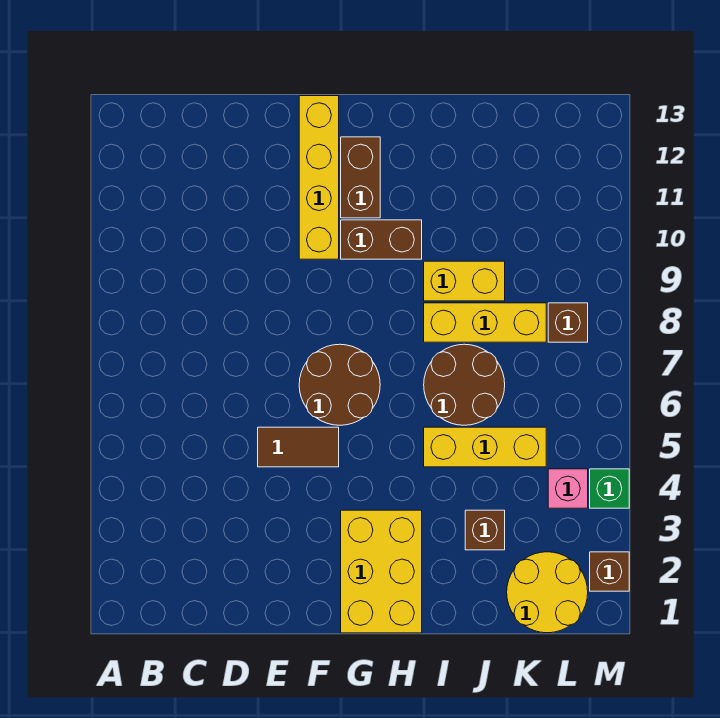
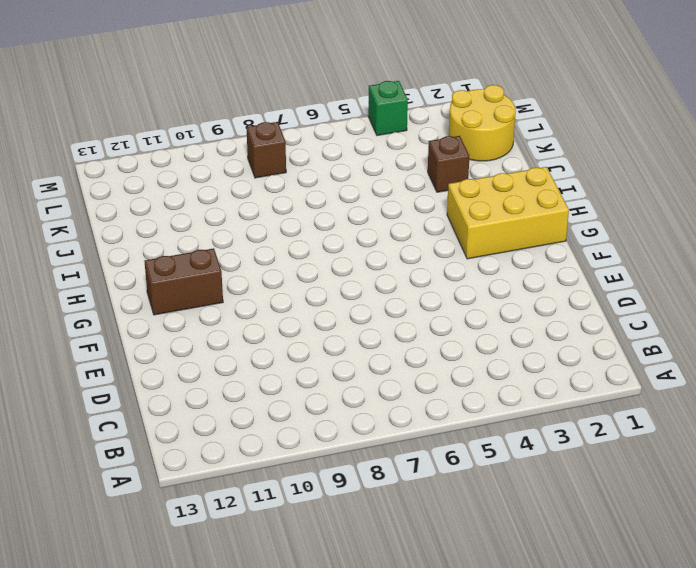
none -> brown 1x2 tile [258,427,339,467]
none -> brown 2x2 round brick [299,344,380,425]
none -> yellow 1x4 brick [299,96,339,259]

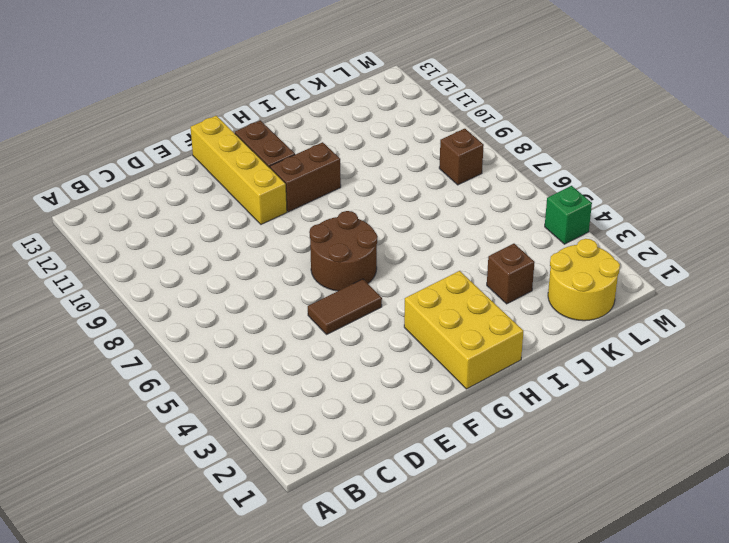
none -> yellow 1x3 brick [424,427,546,467]
none -> brown 2x2 round brick [424,344,505,425]
none -> yellow 1x3 brick [424,303,546,342]

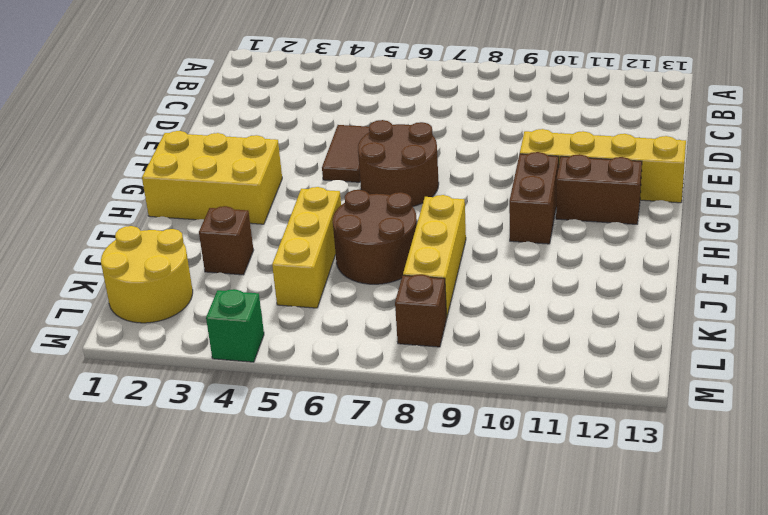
none -> yellow 1x2 brick [424,261,505,301]
none -> pink 1x1 brick [548,469,588,508]
none -> brown 1x1 brick [590,552,629,591]

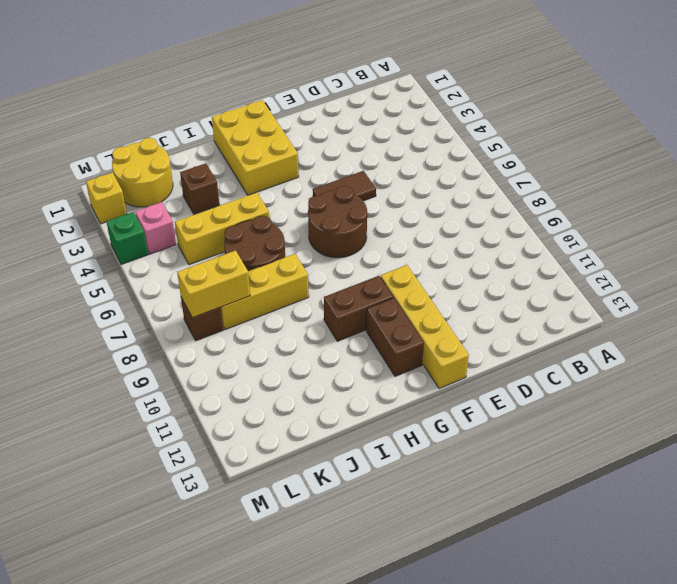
yellow 1x2 brick [177,250,250,318] -> yellow 1x2 brick moved to [424,261,505,301]
yellow 1x1 brick [86,173,127,224] -> brown 1x1 brick [590,552,629,591]

